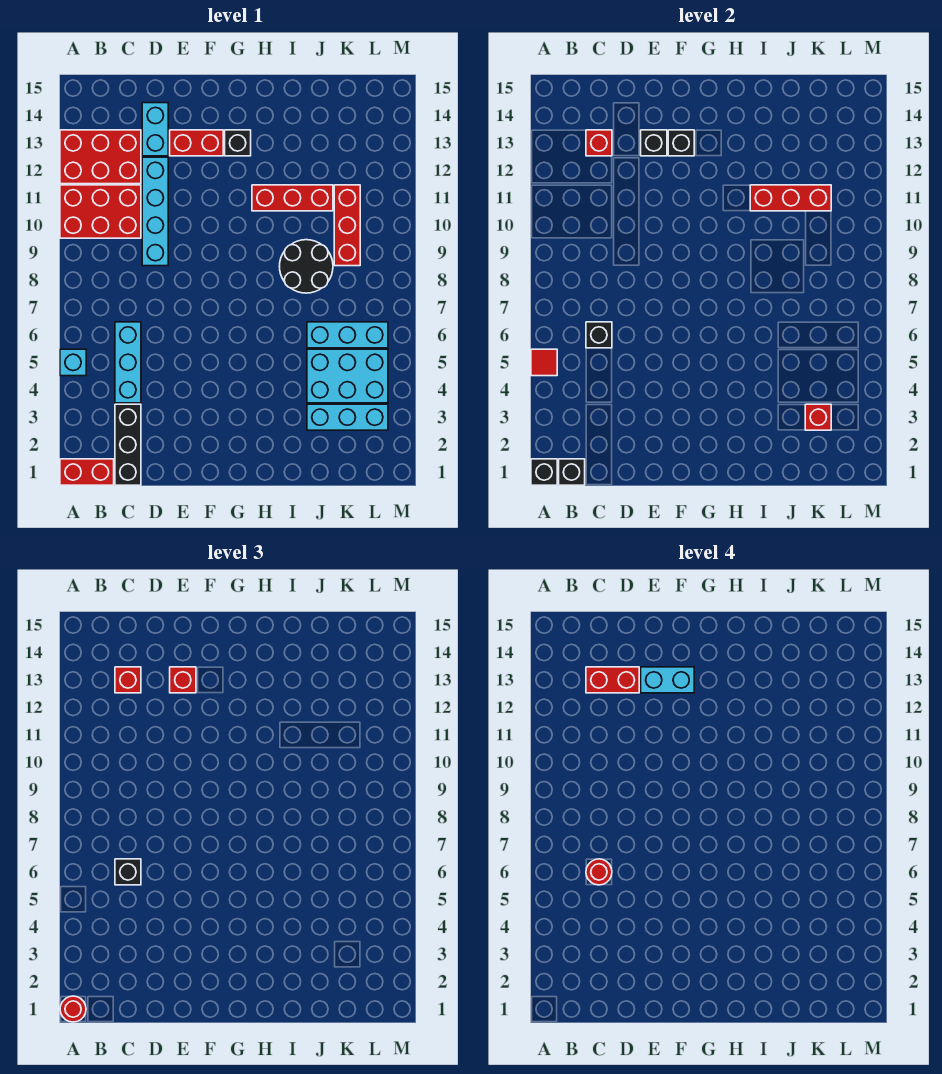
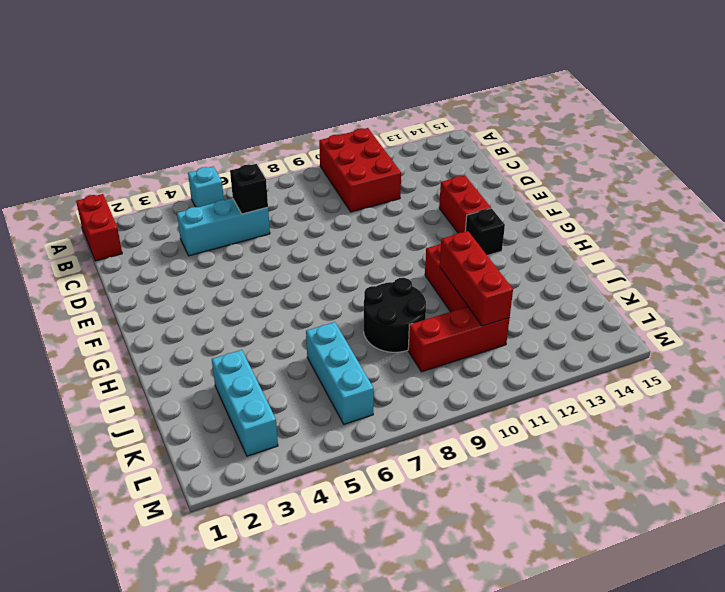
none -> red 2x3 brick [60,130,141,184]
none -> black 1x3 brick [115,404,141,485]
none -> cyan 1x4 brick [142,157,168,266]
none -> cyan 1x2 brick [142,103,168,156]

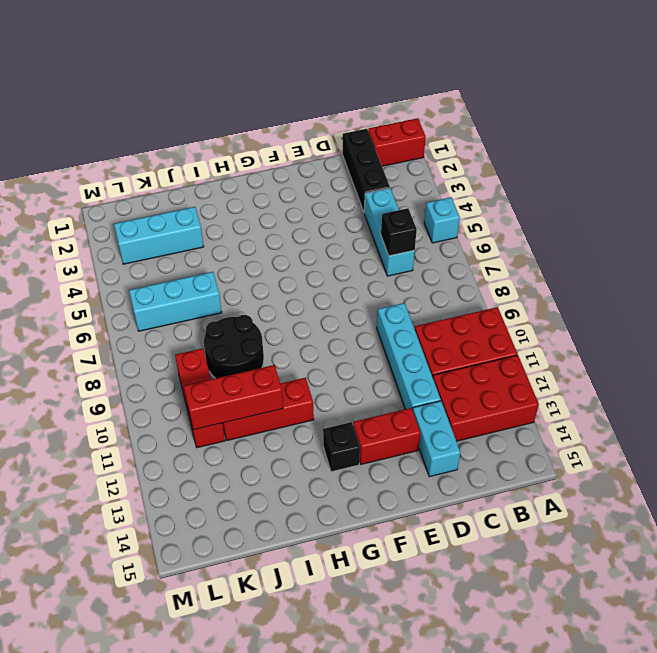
none -> cyan 2x3 brick [307,349,388,403]
none -> black 1x1 brick [531,459,557,485]
none -> red 1x1 tile [531,349,557,376]
none -> black 1x1 brick [559,459,585,485]

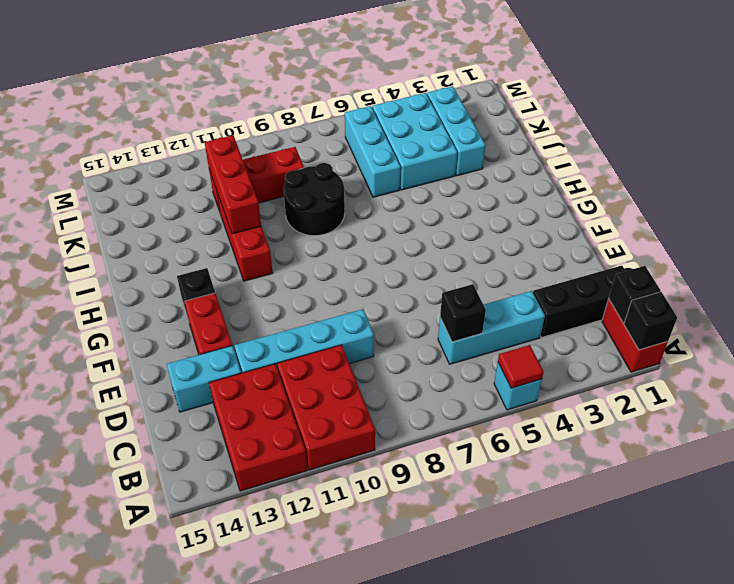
none -> red 1x1 brick [586,130,612,156]
none -> black 1x1 brick [641,130,667,156]
none -> black 1x1 brick [668,130,694,156]
none -> red 1x1 brick [805,404,831,430]

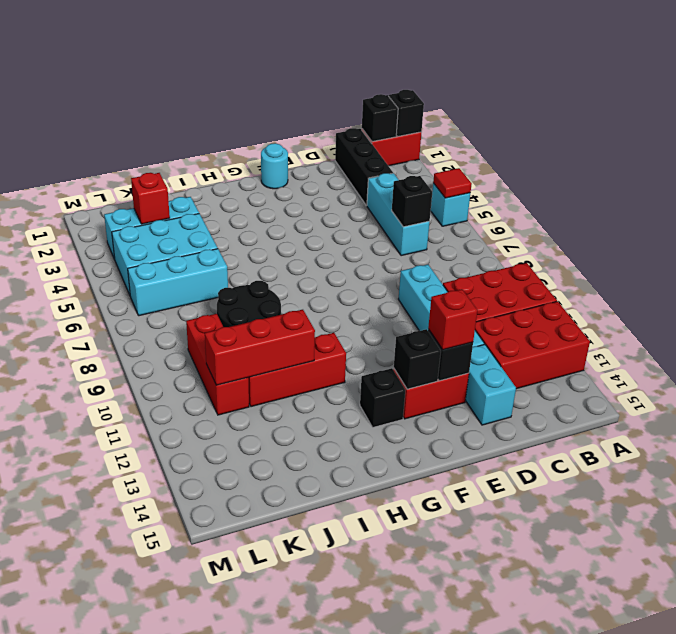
cyan 1x1 round brick [261,143,288,189] -> none
none -> red 1x1 brick [586,130,612,156]
none -> red 1x1 round brick [60,996,86,1022]
none -> black 1x1 brick [115,859,141,885]
none -> red 1x1 brick [115,667,141,693]

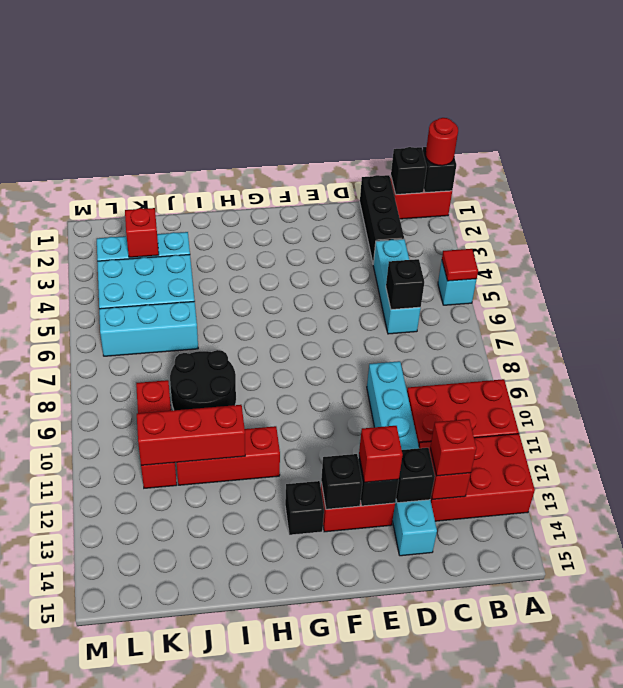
black 1x1 brick [396,448,435,503] -> black 1x1 brick moved to [115,859,141,885]
none -> red 1x1 round brick [586,859,612,885]
none -> red 1x2 brick [586,667,639,693]
none -> cyan 1x2 brick [641,667,694,693]

